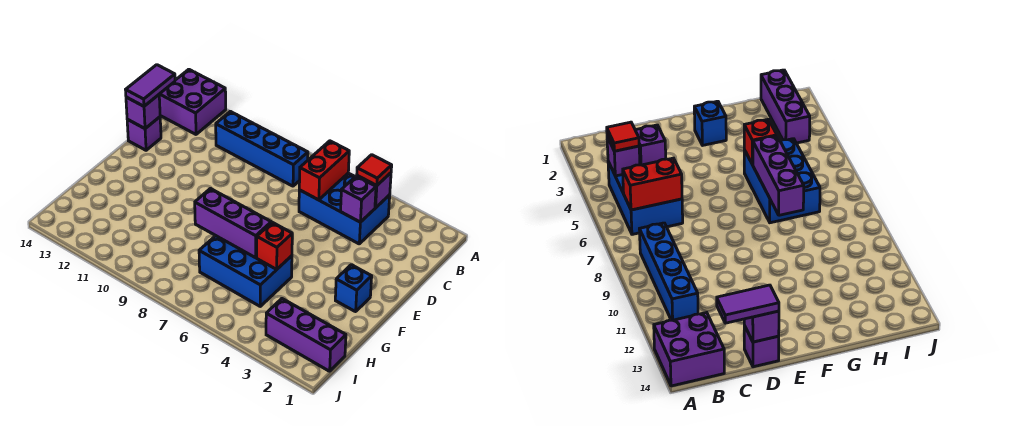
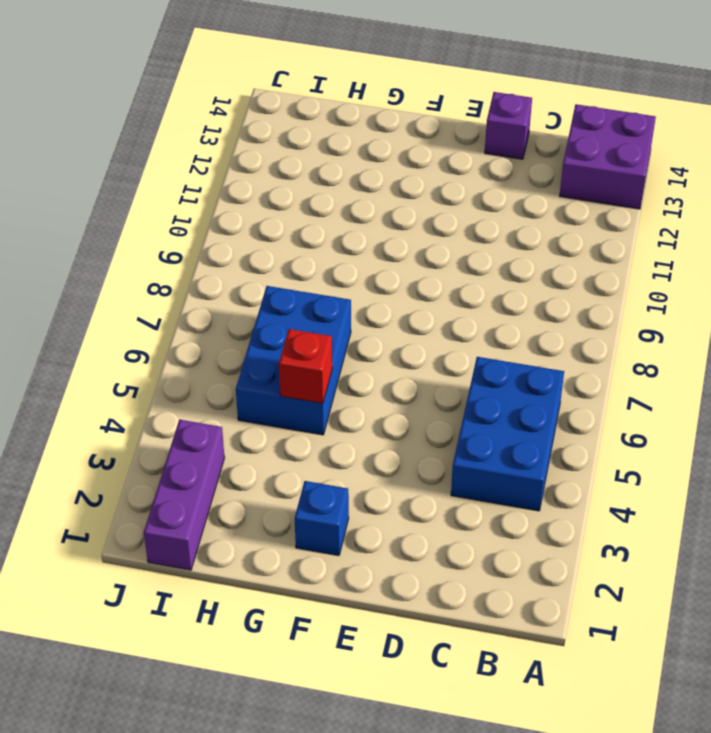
none -> blue 1x4 brick [216,111,308,186]
none -> purple 1x1 brick [357,173,391,208]
none -> red 1x2 brick [299,141,349,200]

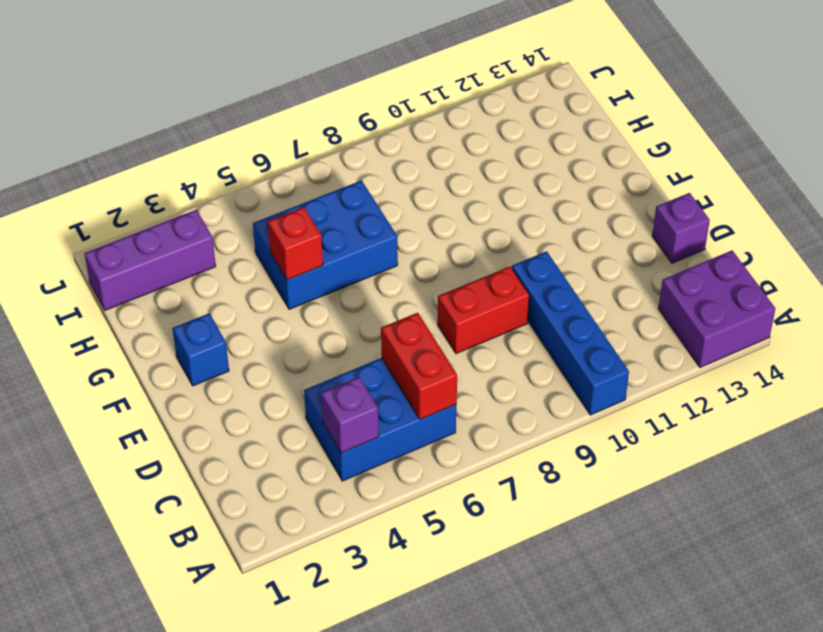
blue 1x4 brick [512,251,629,415] -> blue 1x4 brick turned to [216,111,308,186]
red 1x2 brick [438,267,529,354] -> none
none -> purple 1x1 brick [341,176,376,222]
none -> purple 1x1 brick [126,95,160,129]
none -> purple 1x3 brick [195,189,271,258]

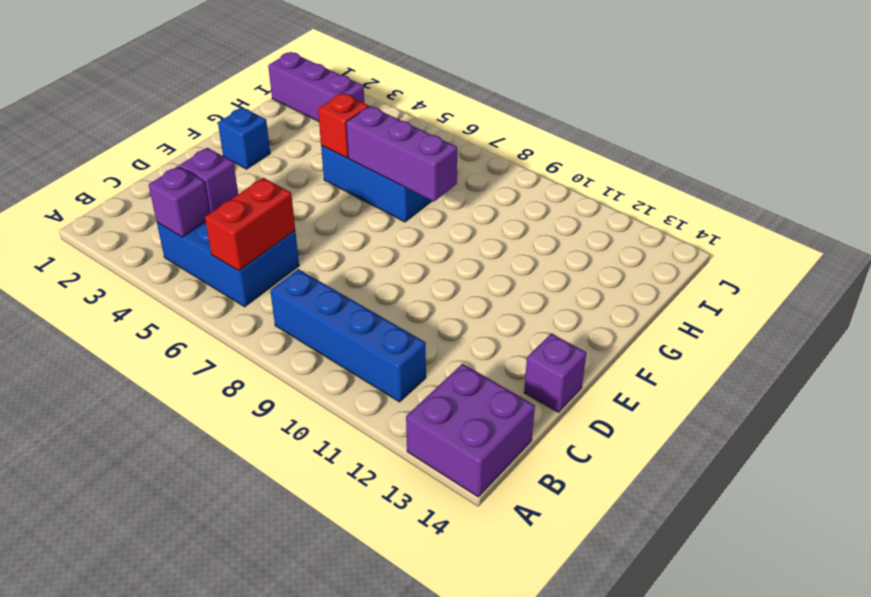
none -> purple 1x1 brick [126,95,160,129]
none -> red 1x1 tile [357,155,392,186]
none -> purple 1x2 tile [126,65,175,106]

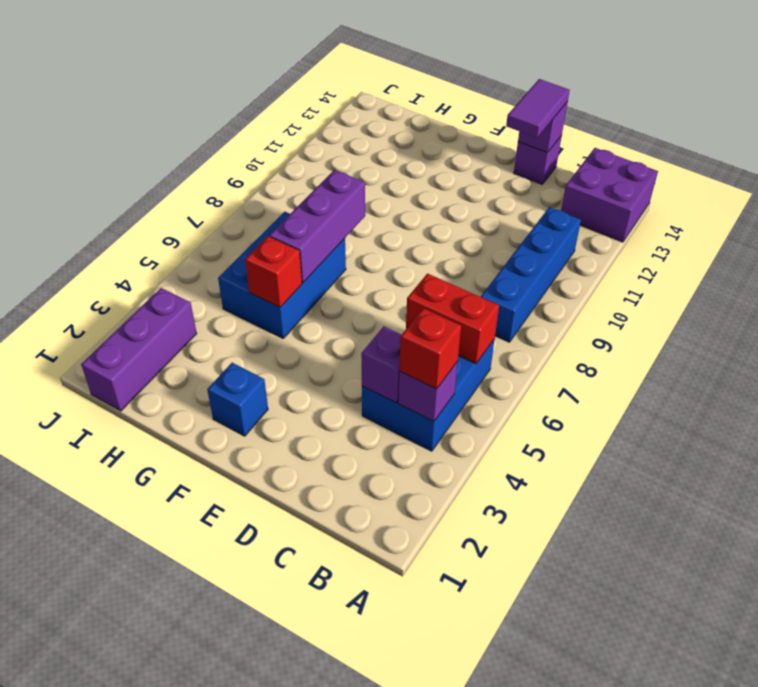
red 1x1 brick [399,308,461,389] -> red 1x1 tile [357,155,392,186]
purple 1x2 tile [506,79,570,138] -> purple 1x2 tile turned to [126,65,175,106]

